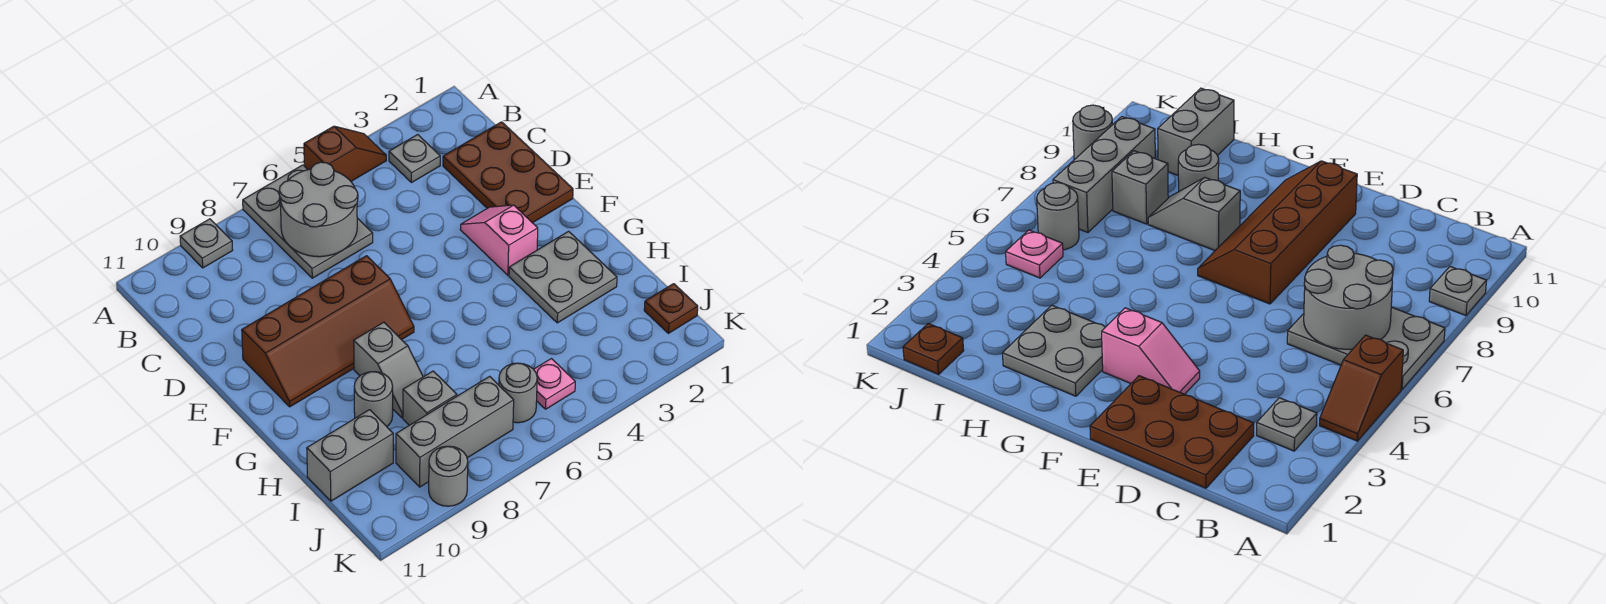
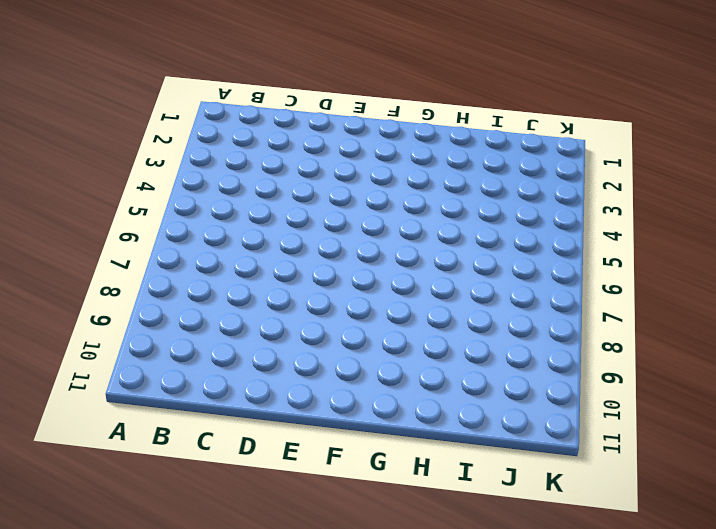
none -> brown 1x2 slope [304,126,386,181]
none -> grey 2x3 plate [243,165,373,278]
none -> grey 1x1 plate [180,219,233,268]

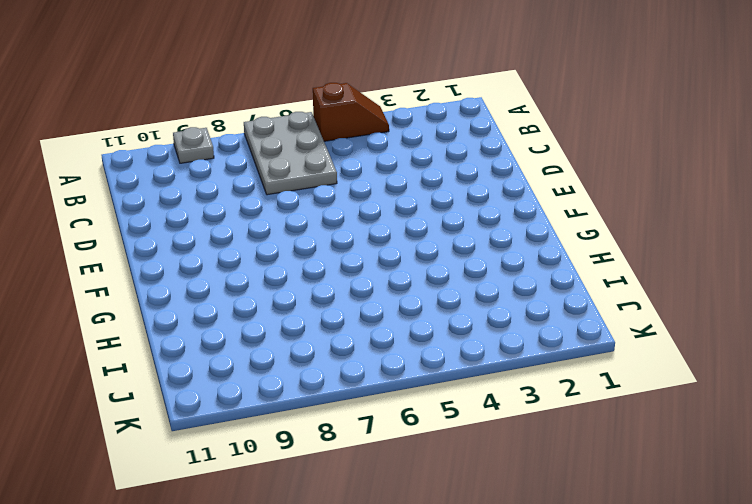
none -> grey 1x1 plate [389,135,440,183]
none -> brown 2x3 plate [443,122,573,223]
none -> pink 1x2 slope [460,205,538,275]

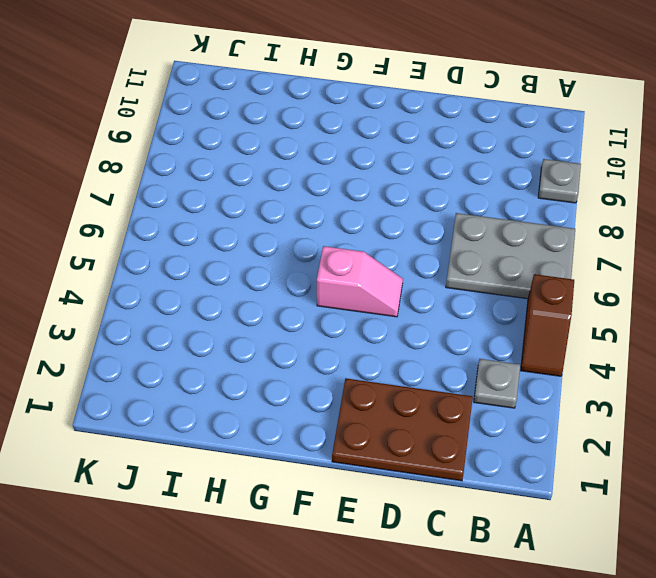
pink 1x2 slope [317,246,403,317] -> pink 1x2 slope moved to [460,205,538,275]
none -> brown 2x4 slope [242,256,414,407]
none -> grey 2x2 plate [509,231,617,323]
none -> grey 1x2 slope [354,322,423,418]

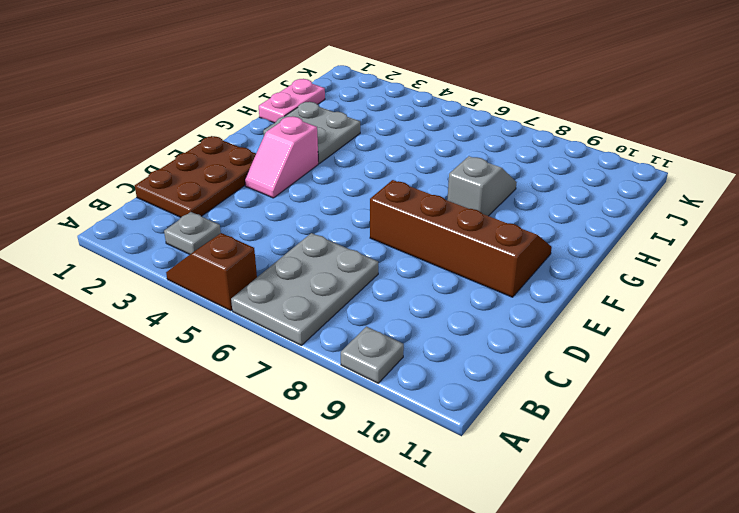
pink 1x2 plate [259,79,325,123] -> none
none -> grey 1x1 round brick [354,372,393,426]
none -> grey 1x1 brick [403,371,457,425]
none -> grey 1x2 brick [307,410,393,501]

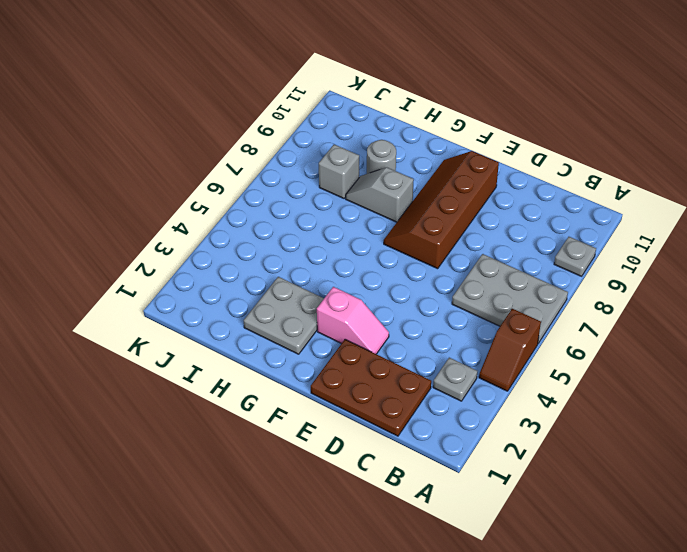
none -> grey 1x2 brick [307,410,393,501]
none -> brown 1x1 plate [644,284,698,333]
none -> pink 1x1 plate [534,359,575,409]

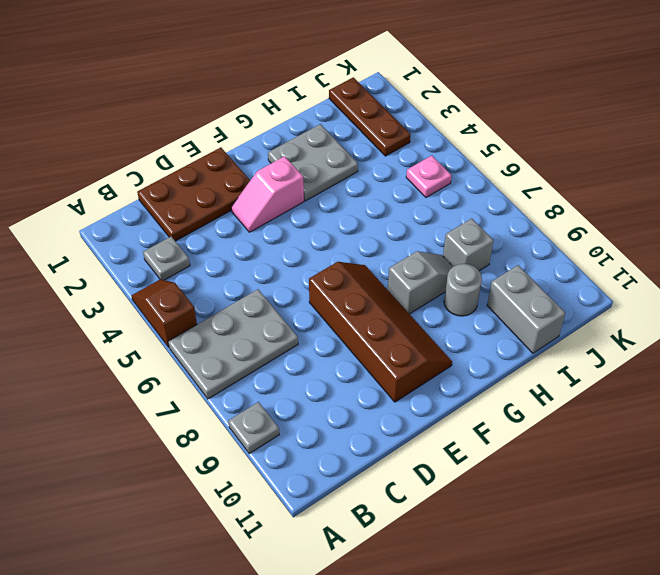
brown 1x3 plate [329,77,411,156] -> brown 1x1 plate [644,284,698,333]
none -> grey 1x1 round brick [499,363,537,423]
none -> grey 1x3 brick [396,376,514,487]
none -> grey 1x1 round brick [429,446,468,506]

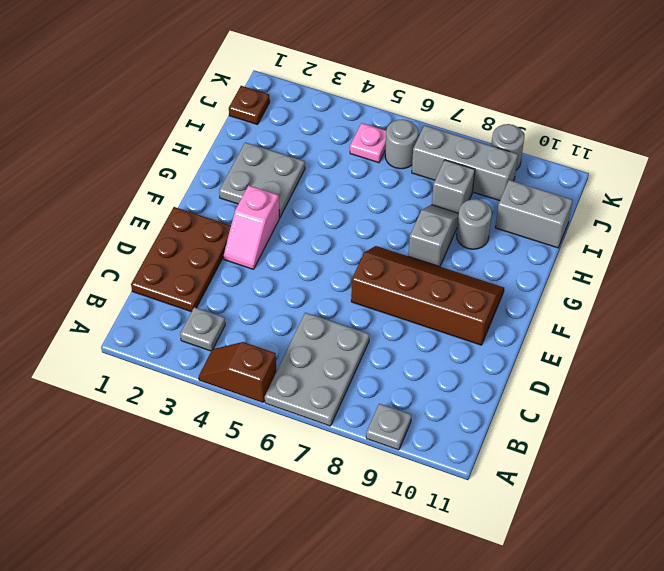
none -> grey 2x2 round brick [279,162,358,257]

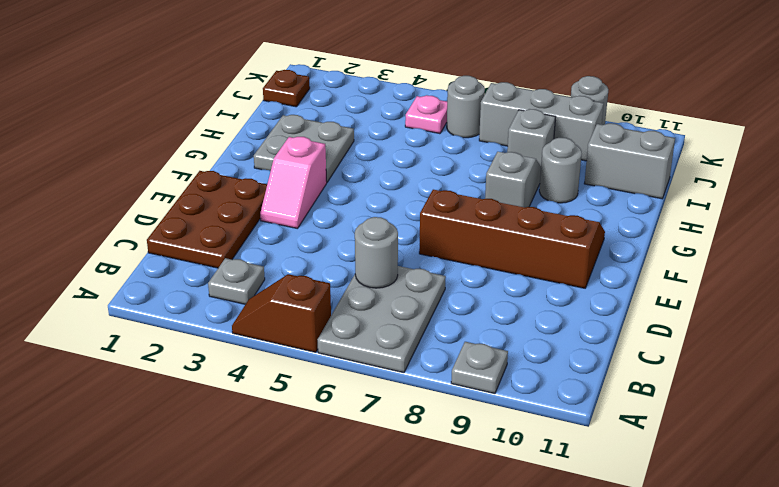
grey 1x1 round brick [355,217,398,288] -> grey 2x2 round brick [279,162,358,257]

